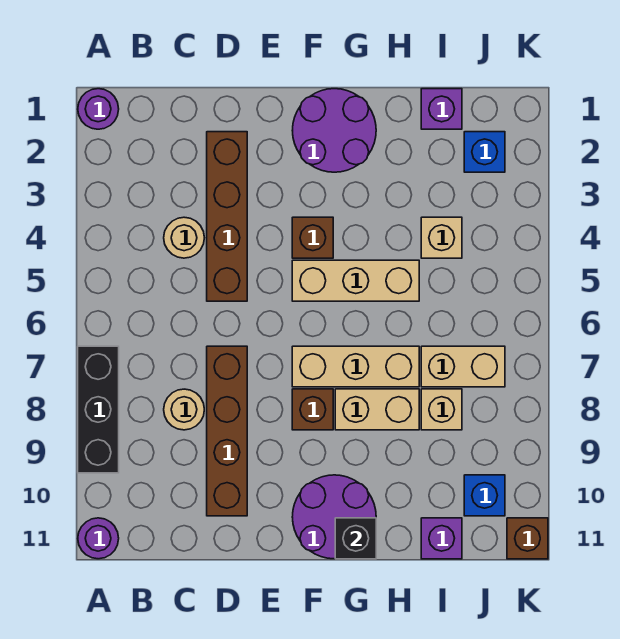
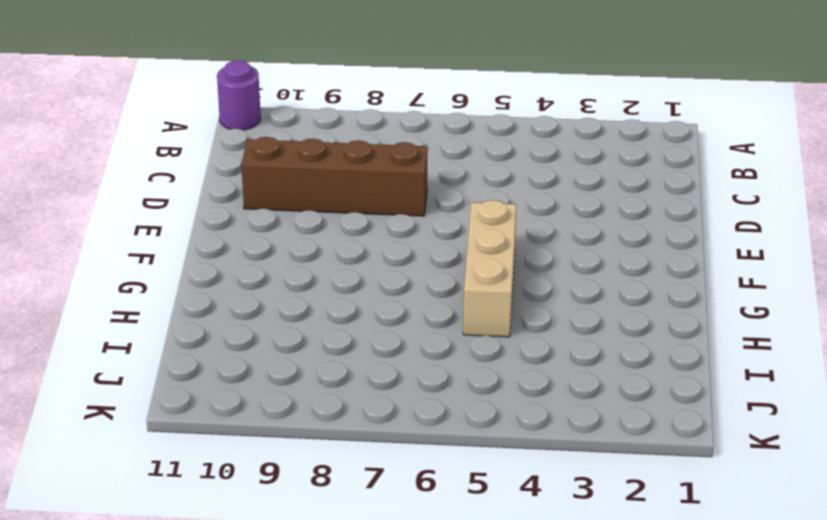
none -> purple 1x1 round brick [78,89,119,129]
none -> black 1x3 brick [78,346,119,473]
none -> tan 1x1 round brick [164,217,204,258]

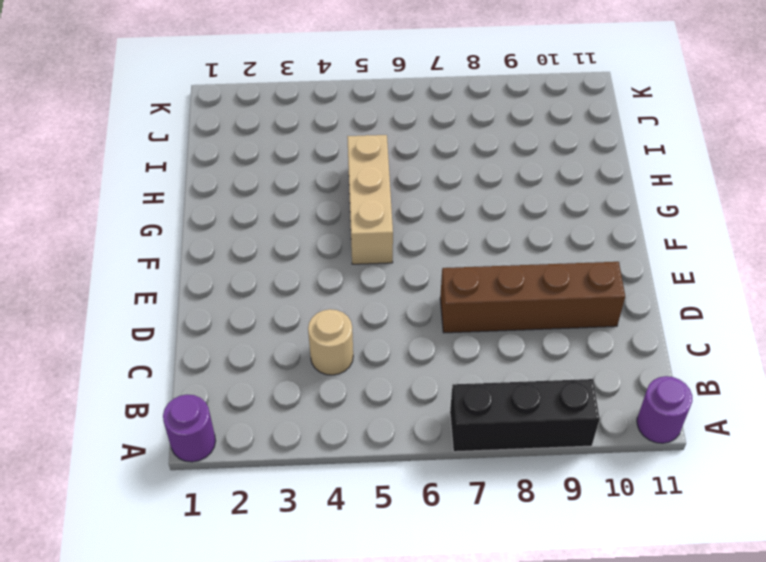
none -> tan 1x1 round brick [164,389,204,430]
none -> brown 1x4 brick [207,132,247,301]
none -> purple 2x2 round brick [292,89,376,172]

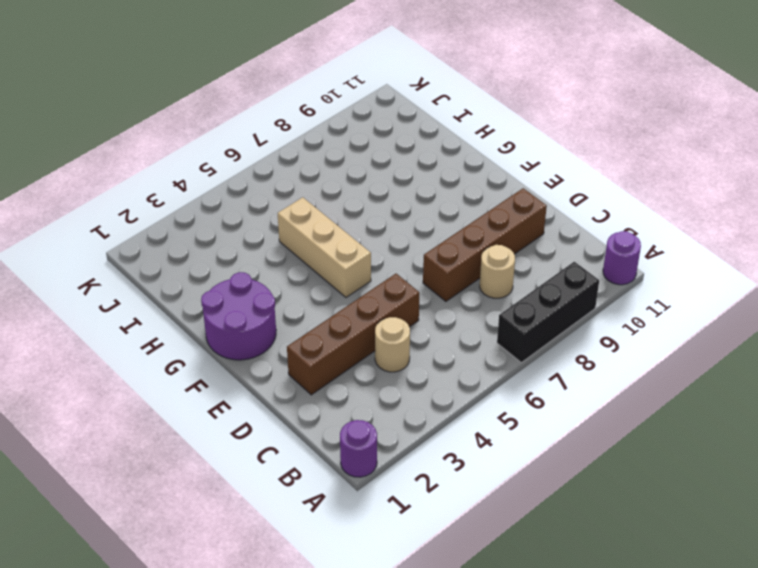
none -> brown 1x1 brick [292,217,333,258]
none -> tan 1x3 brick [292,346,419,387]
none -> brown 1x1 brick [292,389,333,430]

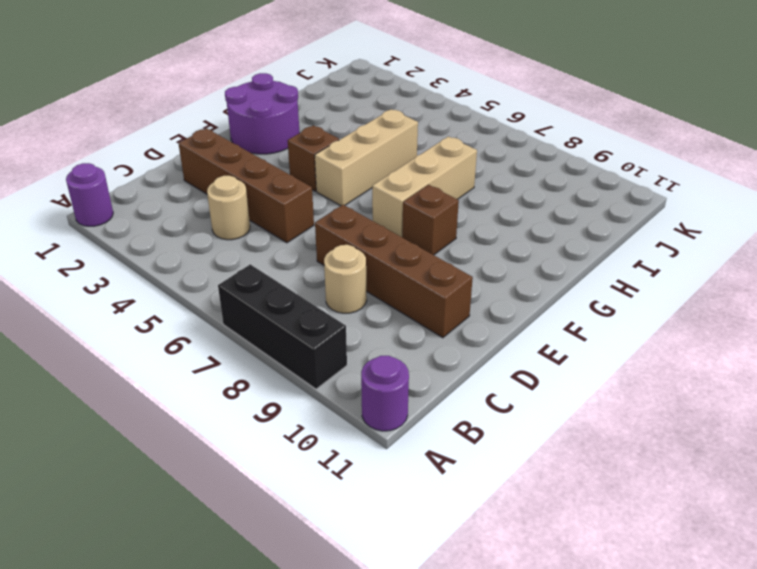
none -> purple 2x2 round brick [292,475,376,559]
none -> tan 1x2 brick [335,389,419,430]
none -> purple 1x1 brick [421,89,462,129]

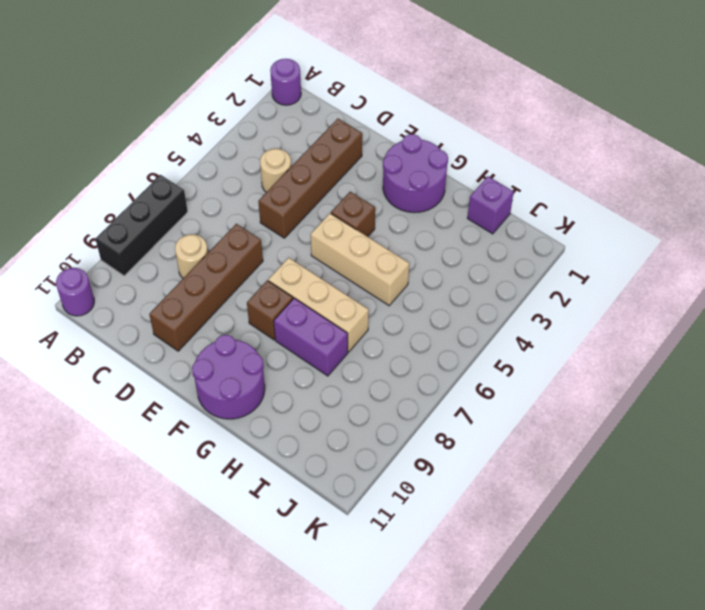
purple 1x2 brick [274,298,348,376] -> tan 1x2 brick [335,389,419,430]
none -> tan 1x1 brick [421,217,462,258]
none -> tan 1x2 brick [421,346,505,387]
none -> tan 1x1 brick [421,389,462,430]

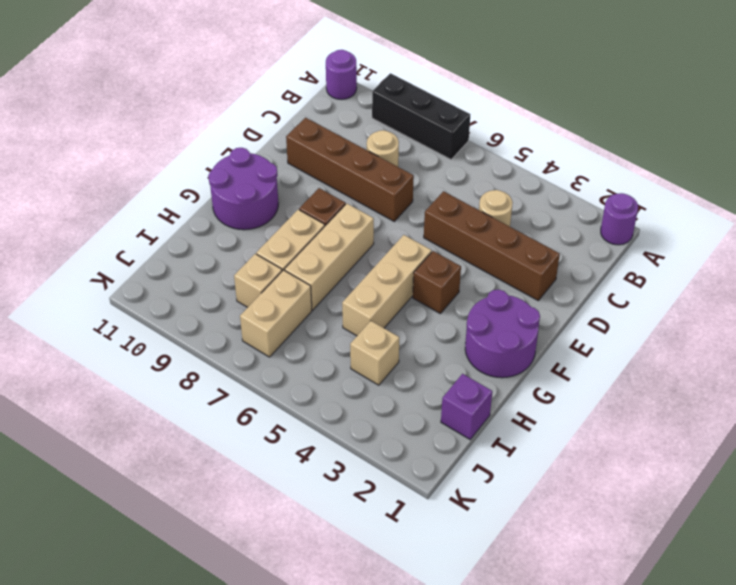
none -> purple 1x1 brick [421,518,462,559]
none -> blue 1x1 brick [464,132,505,172]
none -> blue 1x1 brick [464,475,505,516]

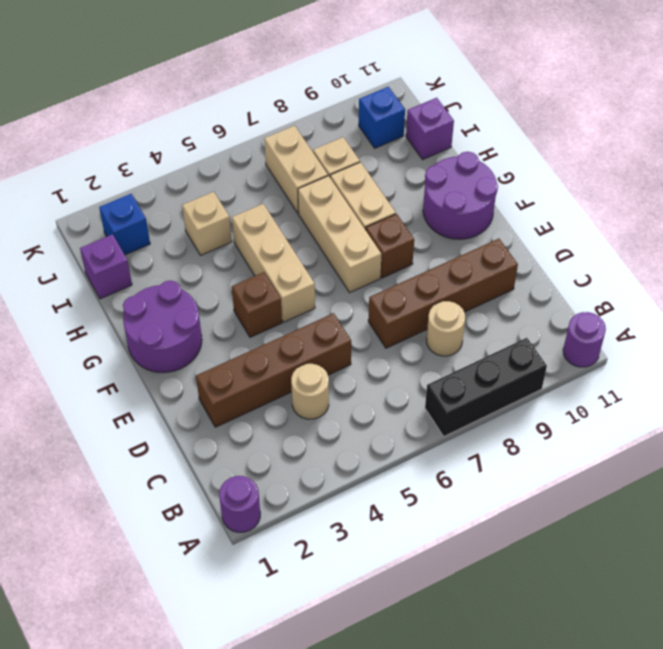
none -> brown 1x1 brick [507,518,548,559]
none -> black 1x1 brick [335,518,376,559]

